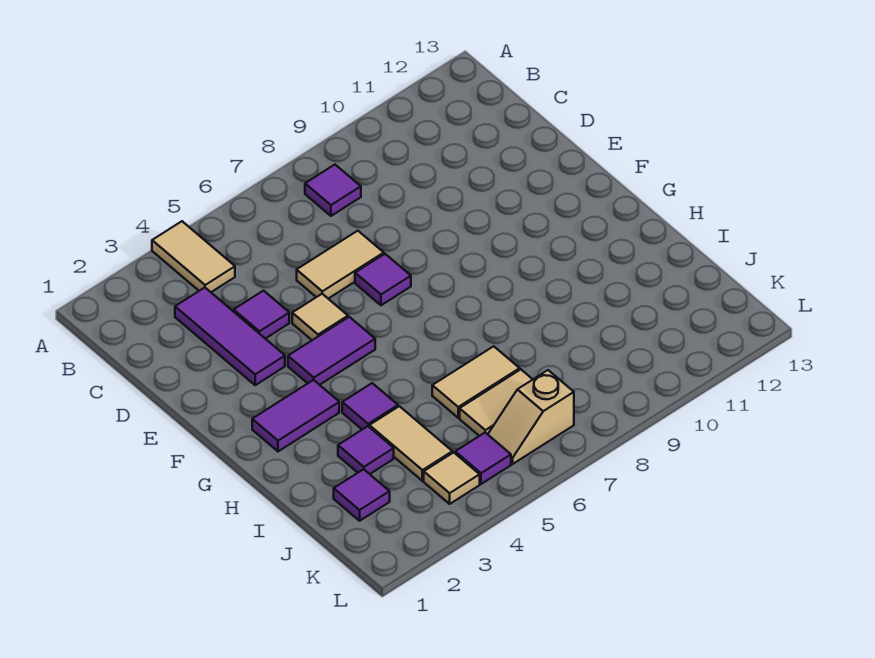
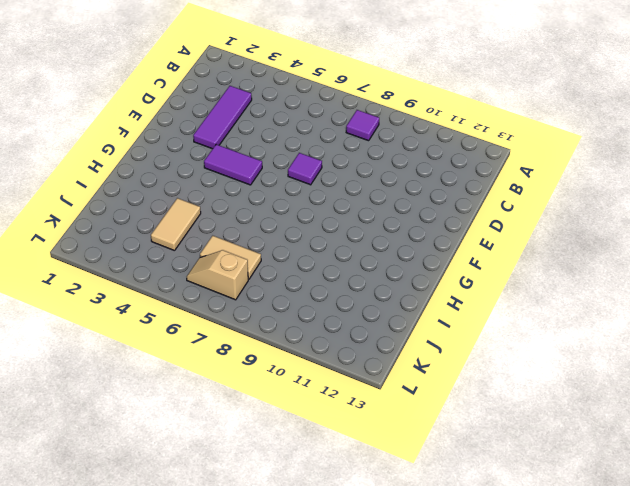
none -> tan 1x2 tile [152,221,235,292]
none -> purple 1x1 tile [234,291,289,339]
none -> tan 1x2 tile [297,231,384,299]

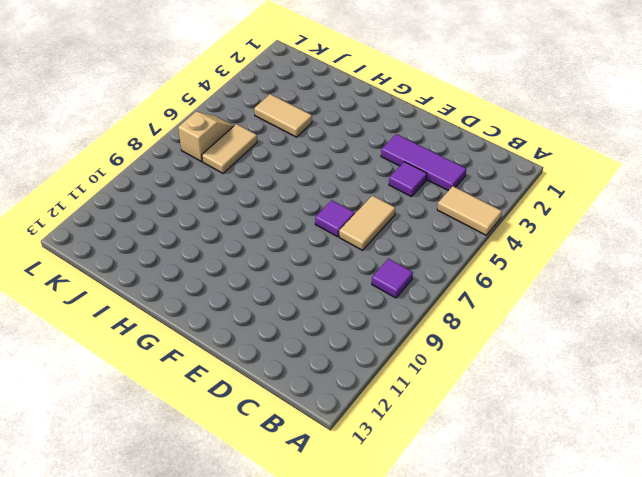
none -> tan 1x1 tile [292,294,348,340]
none -> purple 1x2 tile [288,317,375,385]
none -> purple 1x2 tile [252,380,339,451]

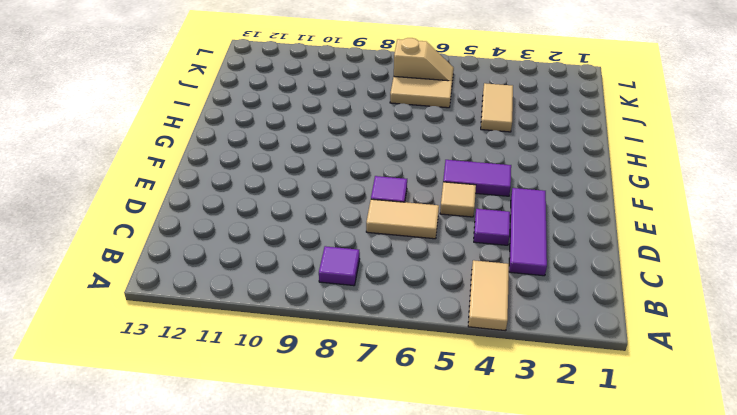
none -> purple 1x2 tile [252,380,339,451]
none -> purple 1x1 tile [342,383,398,429]
none -> purple 1x1 tile [338,426,394,474]

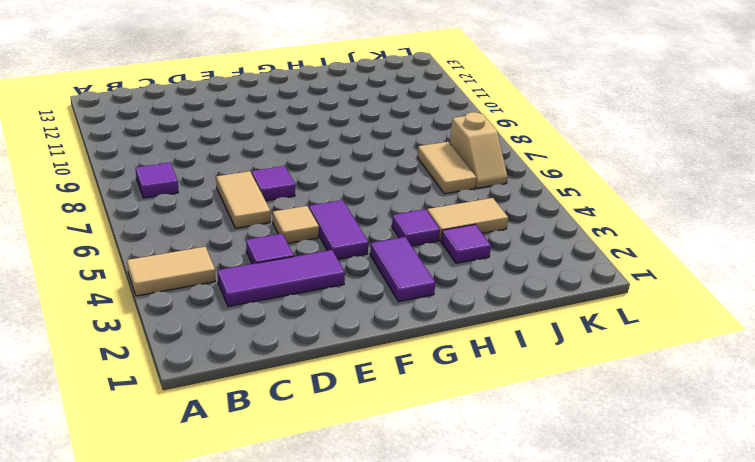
none -> tan 1x2 tile [432,346,520,418]
none -> purple 1x1 tile [334,469,390,521]
none -> tan 1x1 tile [424,452,480,504]

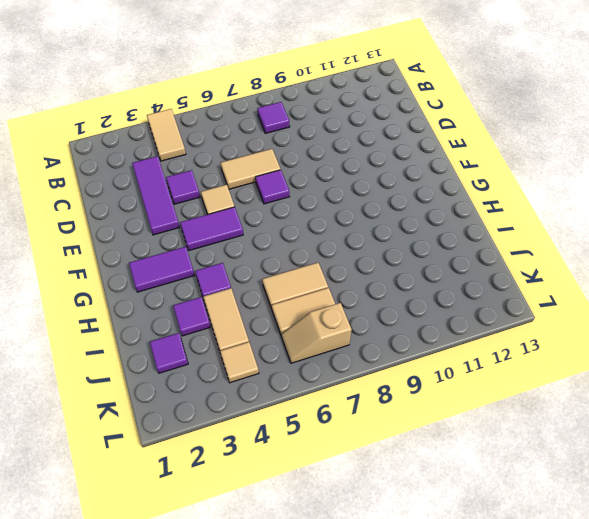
none -> purple 1x1 tile [455,433,511,484]

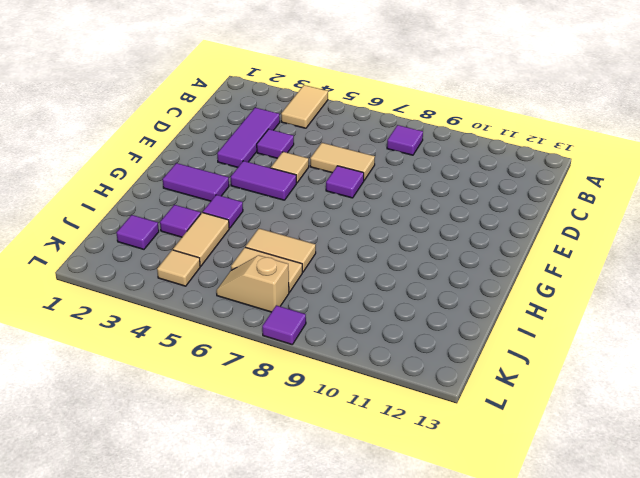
purple 1x1 tile [262,305,306,345] -> purple 1x1 tile moved to [455,433,511,484]

